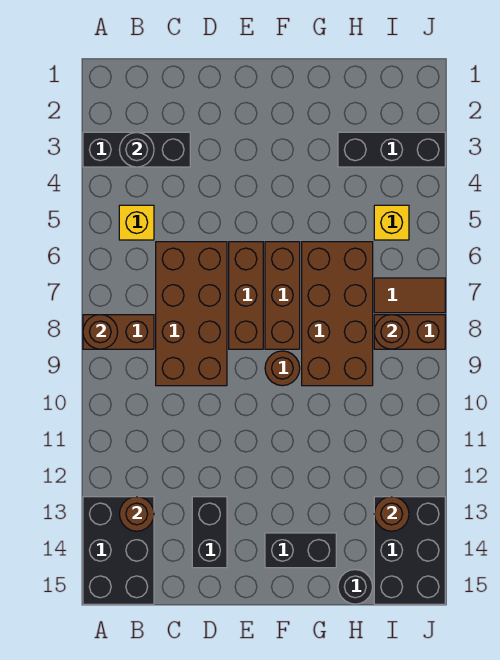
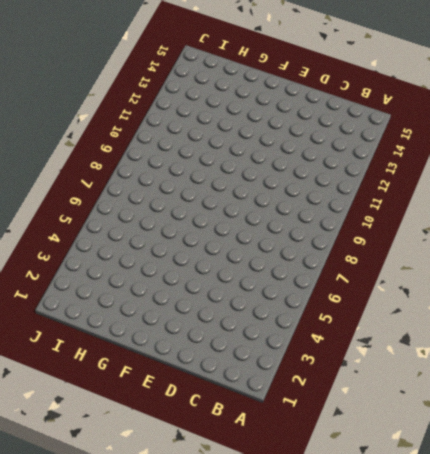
none -> black 1x3 brick [83,132,190,167]
none -> brown 1x2 brick [83,315,154,349]
none -> black 2x3 brick [83,497,154,604]

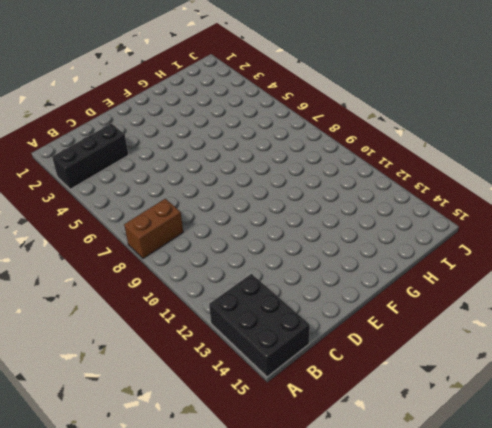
none -> yellow 1x1 brick [119,205,154,240]
none -> brown 2x4 brick [156,242,227,386]
none -> black 1x2 brick [192,497,227,568]

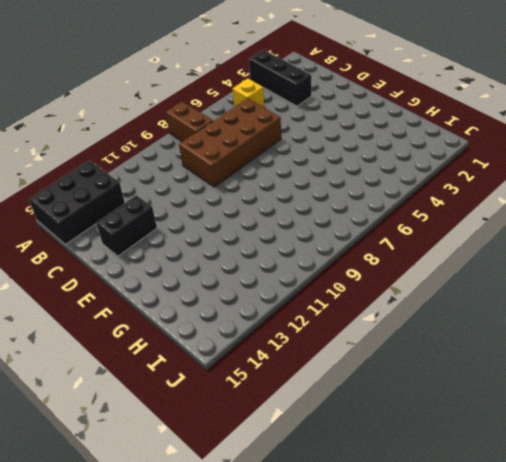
none -> brown 1x3 brick [229,242,263,349]
none -> brown 1x3 brick [265,242,300,349]
none -> brown 1x1 round brick [265,351,300,386]

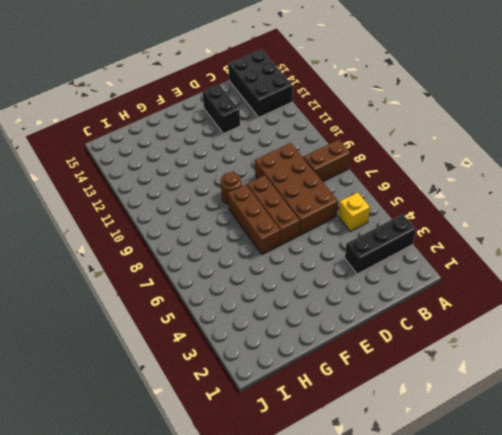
none -> black 1x2 brick [265,533,336,568]
none -> brown 2x4 brick [302,242,373,386]
none -> black 1x3 brick [338,132,445,167]

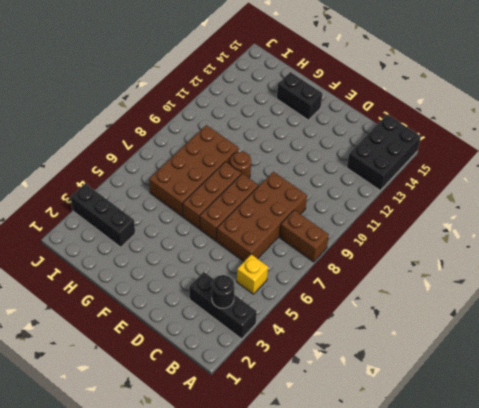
none -> black 1x2 brick [192,497,227,568]
none -> black 1x1 round brick [338,570,373,604]
none -> yellow 1x1 brick [374,205,409,240]

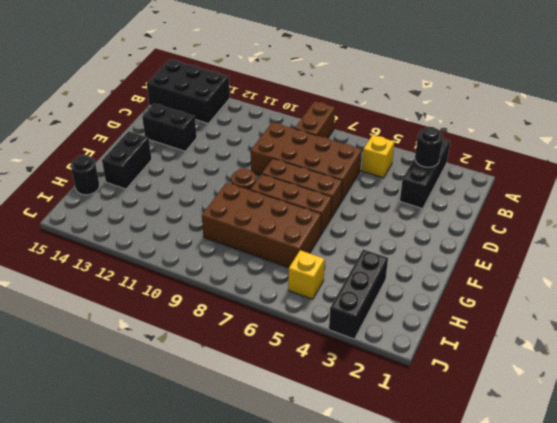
none -> brown 1x2 tile [374,278,445,313]
none -> brown 1x2 brick [374,315,445,349]
none -> black 2x3 brick [374,497,445,604]

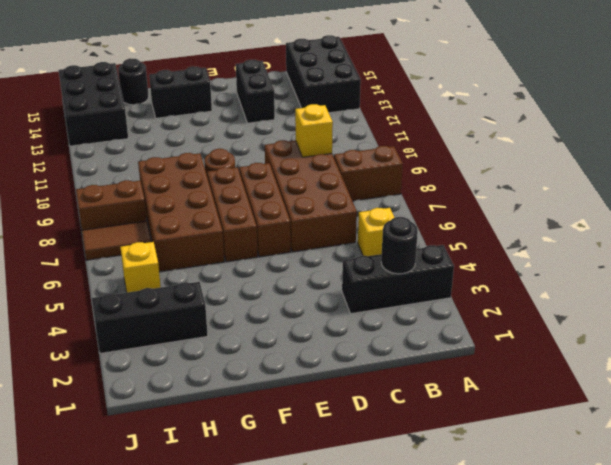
yellow 1x1 brick [295,104,333,157] -> none
none -> brown 1x1 round brick [83,315,118,349]
none -> brown 1x1 round brick [119,497,154,531]
none -> brown 1x1 round brick [374,315,409,349]

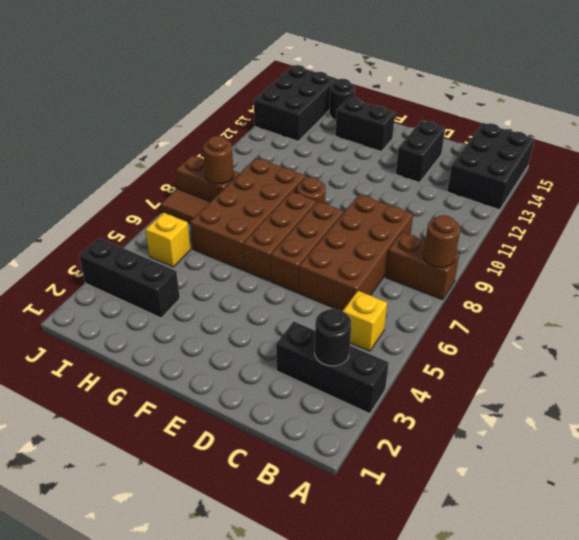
none -> brown 1x1 round brick [119,497,154,531]
none -> brown 1x1 round brick [374,497,409,531]

